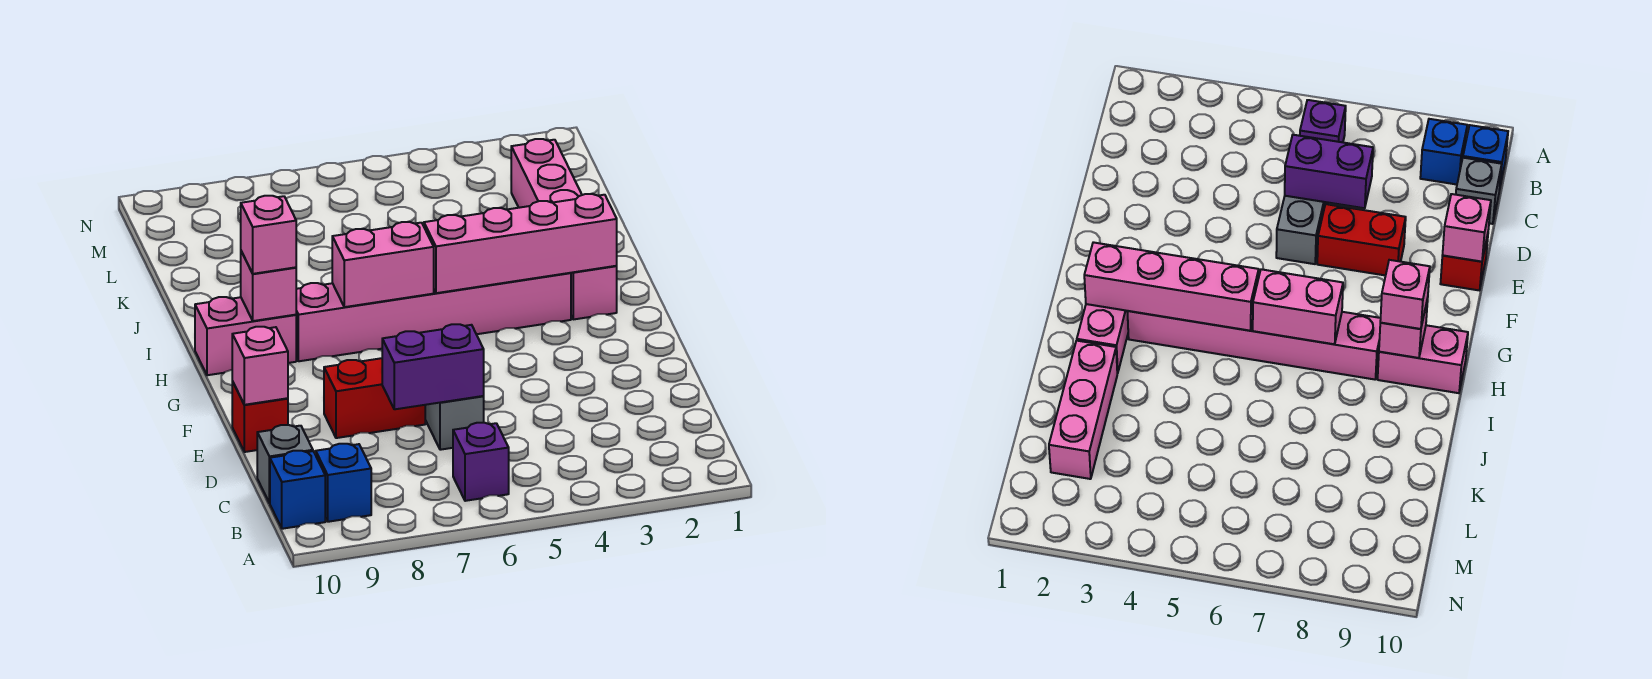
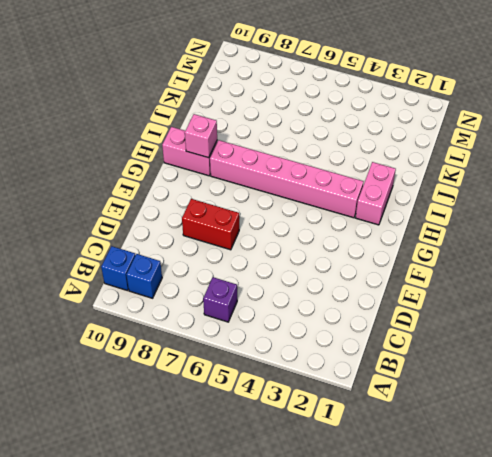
none -> grey 1x1 brick [257,425,313,503]
none -> grey 1x2 brick [425,396,484,450]
none -> red 1x1 brick [232,381,288,452]

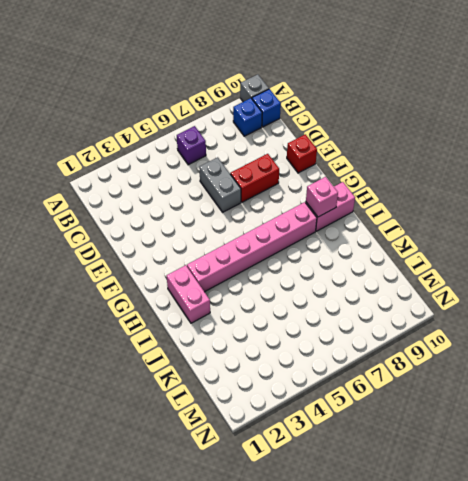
grey 1x1 brick [240,74,269,102] -> grey 1x1 brick moved to [257,425,313,503]
none -> pink 1x3 brick [511,139,582,208]
none -> purple 1x2 brick [382,324,484,409]
none -> pink 1x1 brick [232,327,288,405]

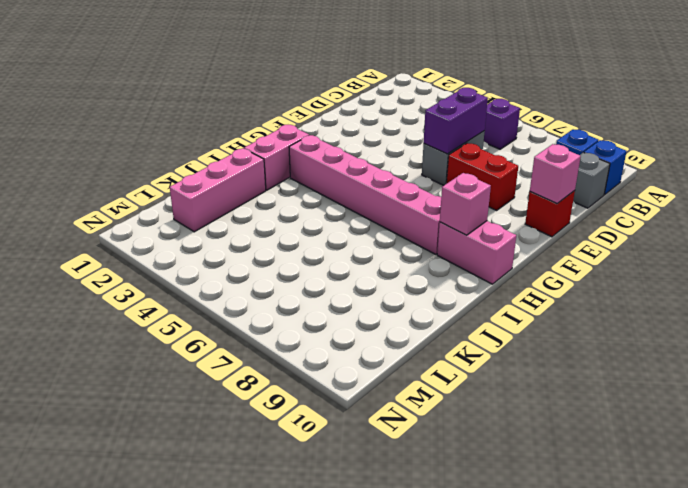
purple 1x2 brick [424,88,488,154] -> purple 1x2 brick turned to [382,324,484,409]
none -> pink 1x4 brick [424,194,617,293]
none -> pink 1x2 brick [332,222,434,307]
none -> pink 1x1 brick [241,196,296,274]

